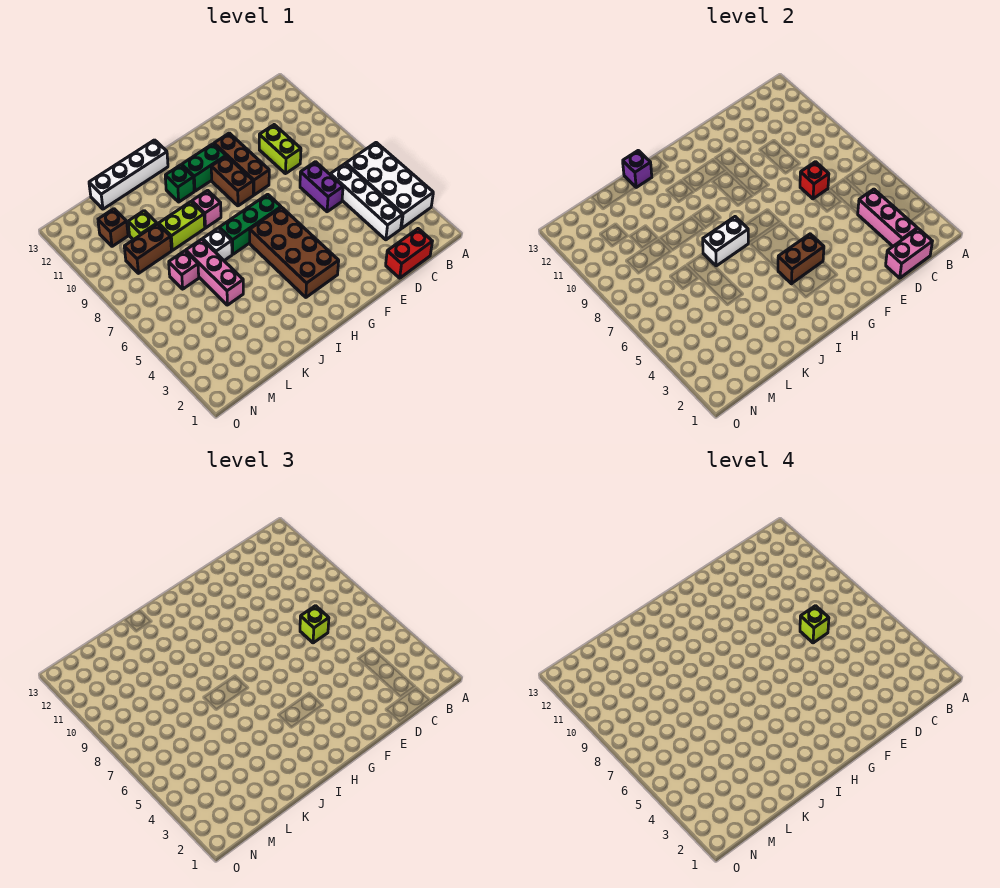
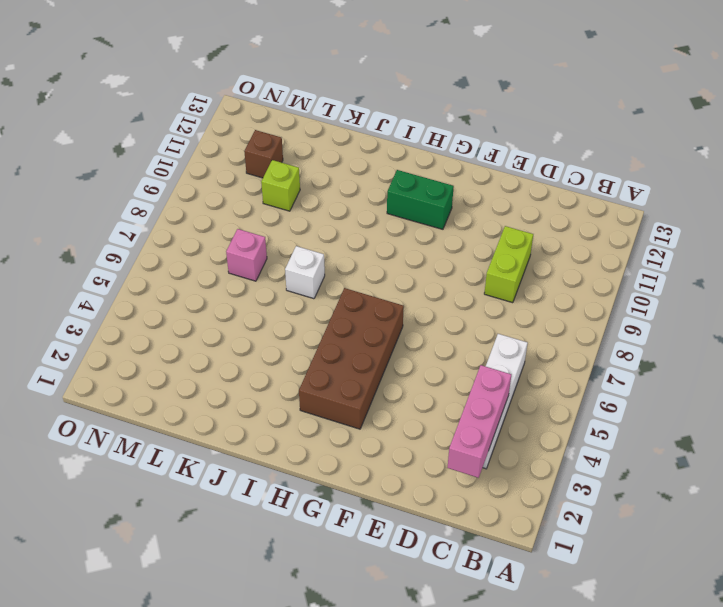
none -> white 2x4 brick [346,143,433,229]
none -> red 1x2 brick [386,229,432,278]
none -> purple 1x2 brick [300,162,343,212]

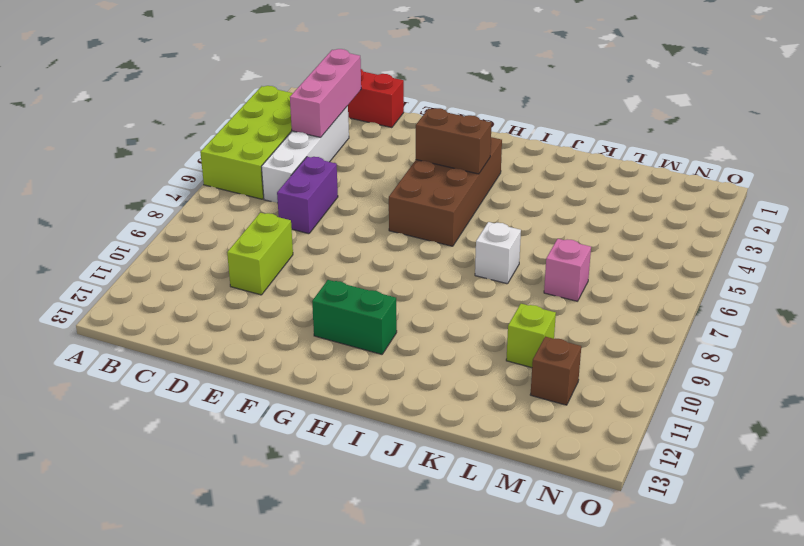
lime 2x4 brick [200,86,293,199] -> white 2x4 brick [346,143,433,229]
none -> brown 1x3 brick [214,133,269,195]
none -> green 1x3 brick [219,194,281,254]
none -> brown 1x2 brick [211,156,253,206]

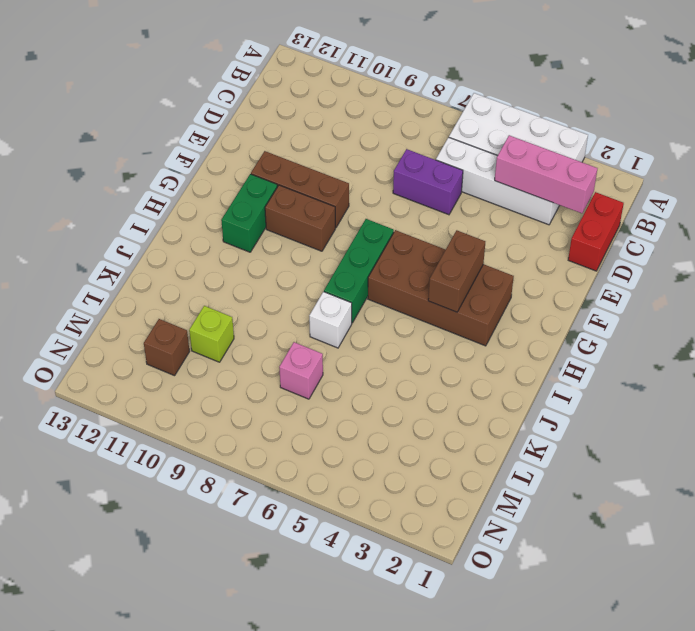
none -> lime 1x2 brick [259,125,301,174]
none -> pink 1x1 brick [192,190,221,228]
none -> green 1x1 brick [165,165,194,202]

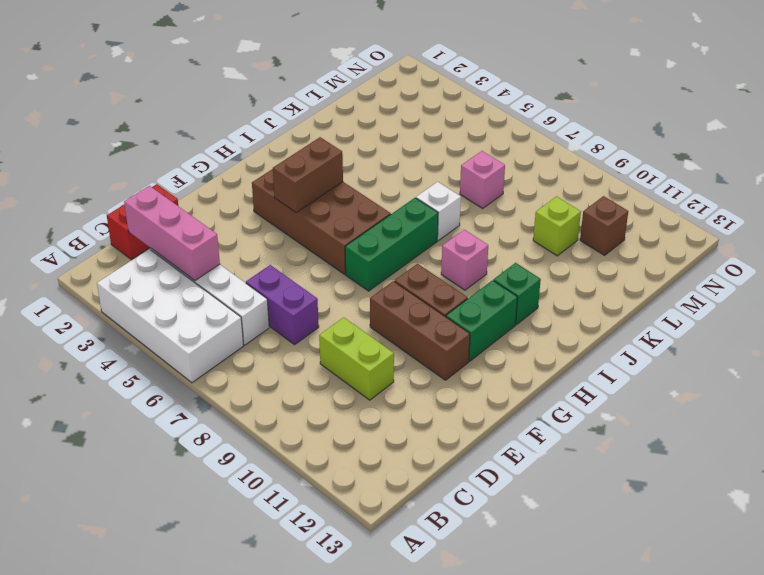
none -> white 1x4 brick [89,140,168,209]
none -> lime 1x2 brick [158,202,205,250]
none -> pink 1x3 brick [186,239,243,305]

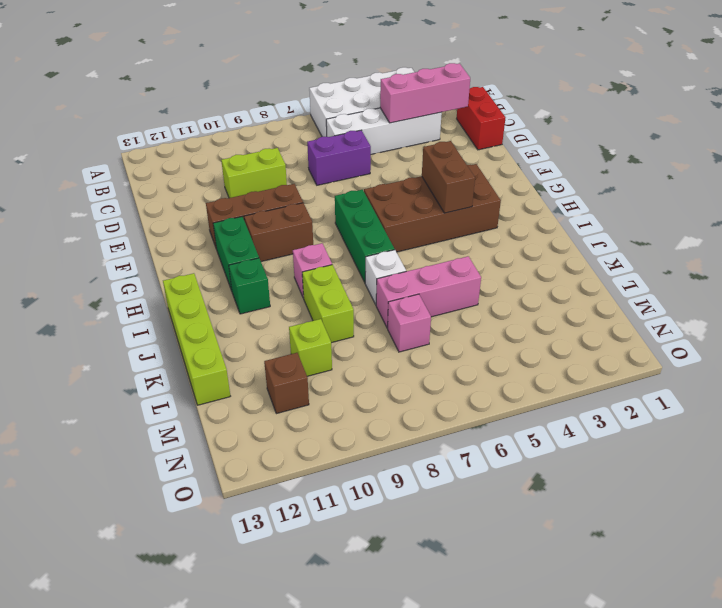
lime 1x4 brick [163,273,230,405] -> white 1x4 brick [89,140,168,209]
none -> brown 1x2 brick [124,224,171,273]
none -> pink 1x2 brick [886,229,932,278]
none -> red 1x1 brick [800,162,829,199]

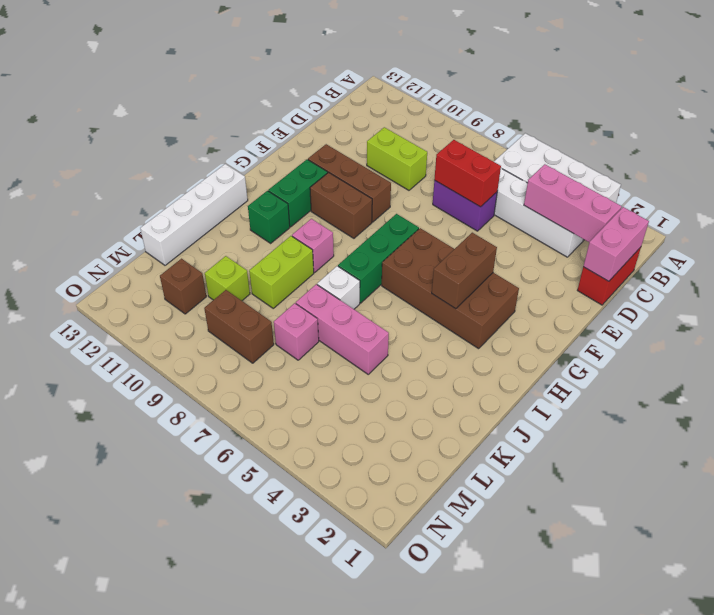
red 1x2 brick [434,140,501,207] -> red 1x1 brick [800,162,829,199]
brown 1x2 brick [204,290,274,363] -> brown 1x2 brick turned to [124,224,171,273]
none -> white 1x2 brick [703,217,748,266]
none -> purple 1x1 brick [623,151,652,187]
none -> lime 1x1 brick [300,606,329,643]

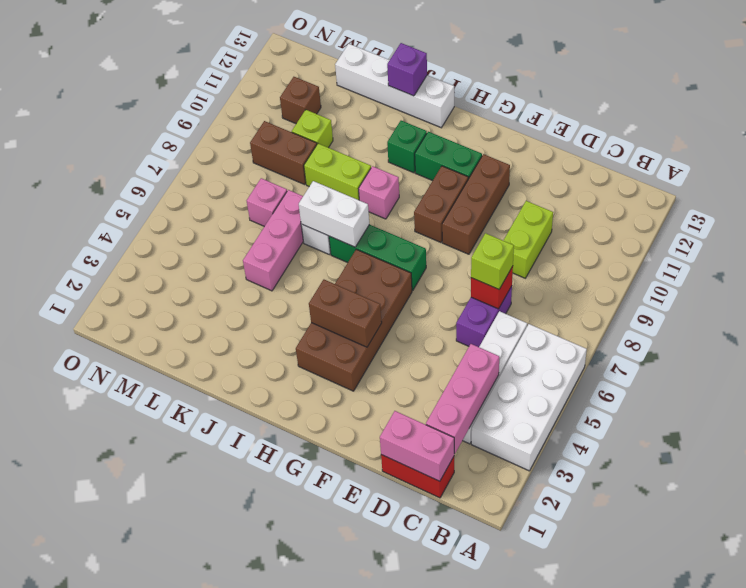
none -> lime 1x1 brick [800,606,829,643]

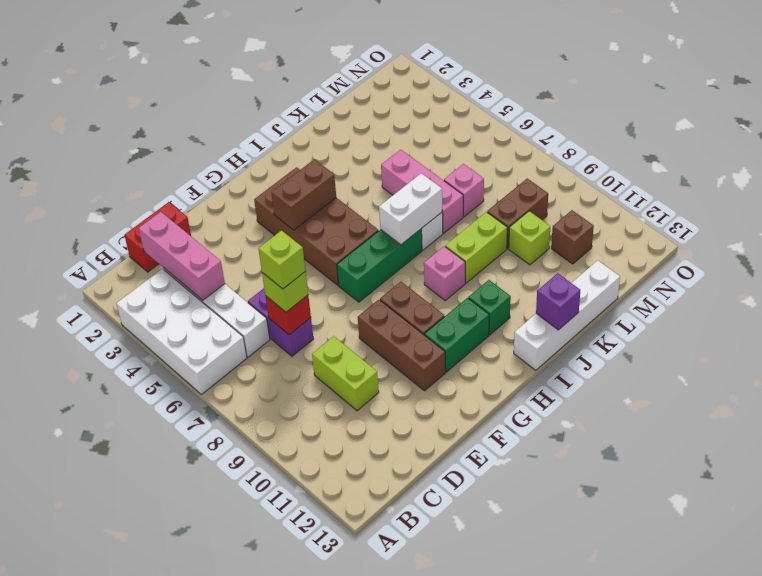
none -> pink 1x2 brick [886,229,932,278]

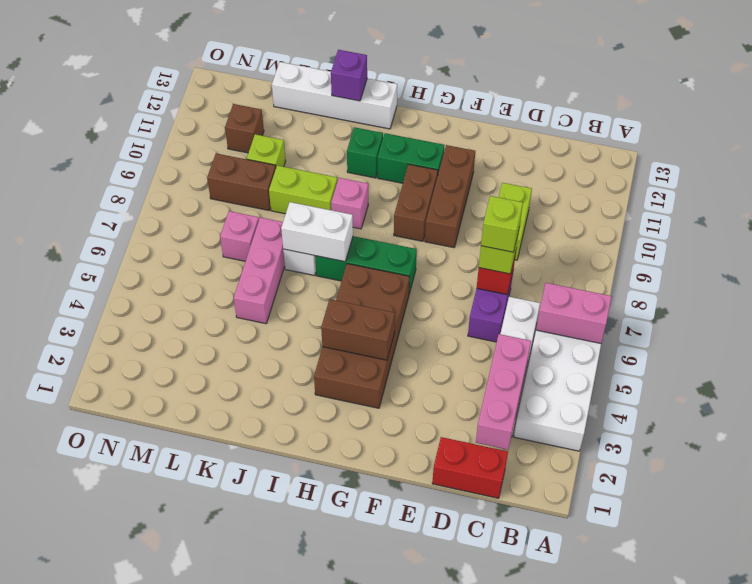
pink 1x2 brick [536,283,612,343] -> pink 1x2 brick moved to [886,229,932,278]

